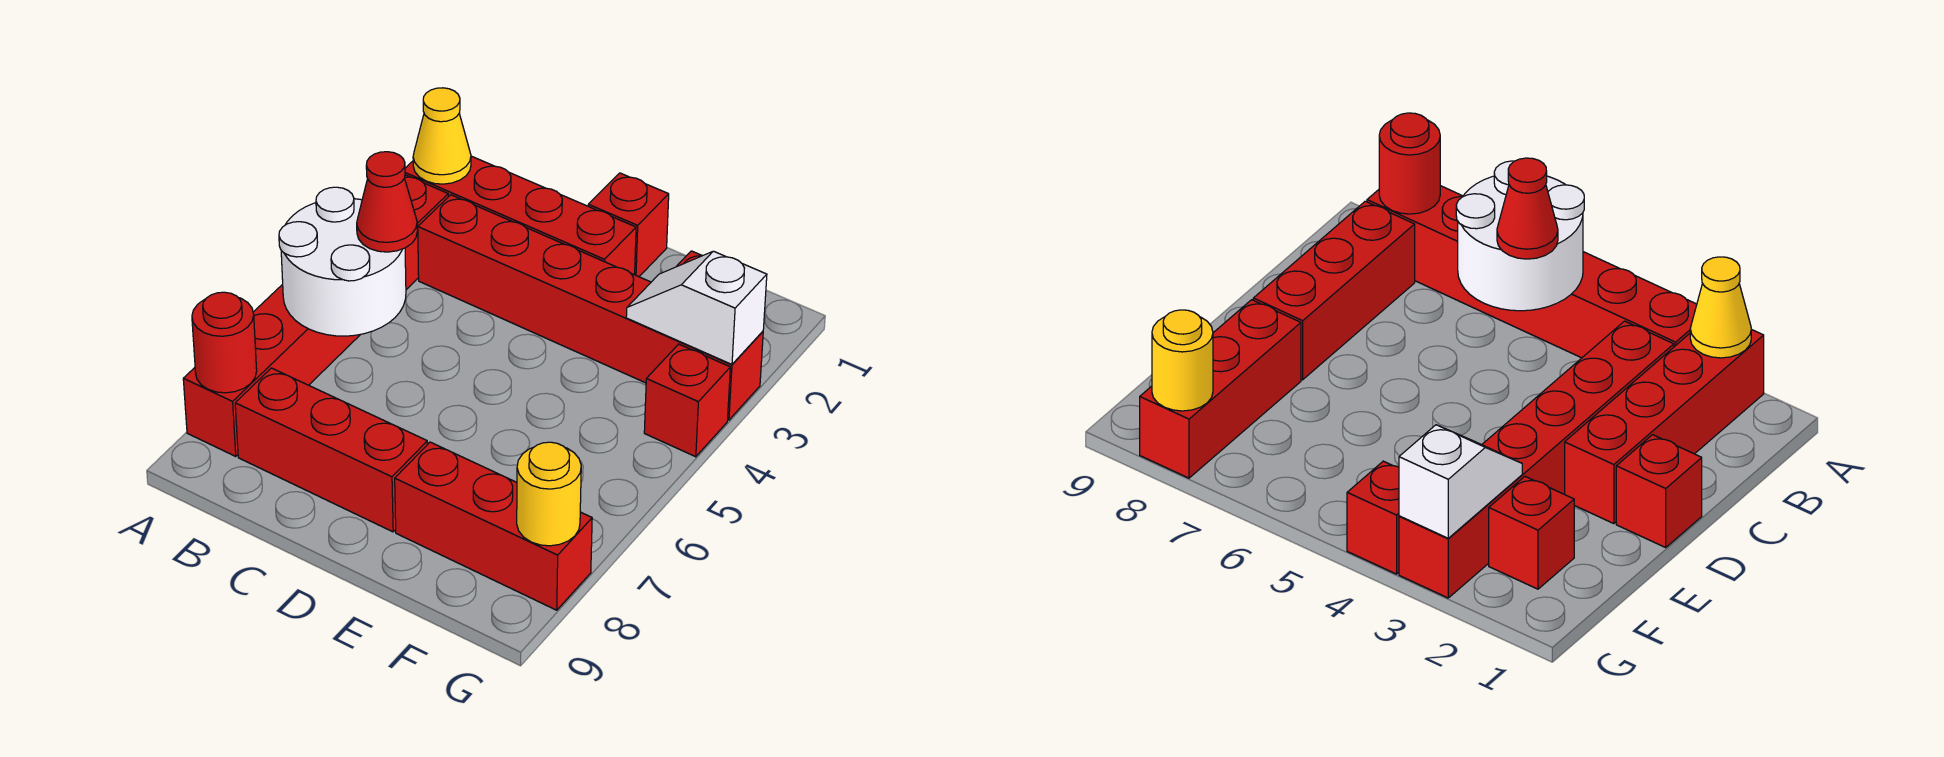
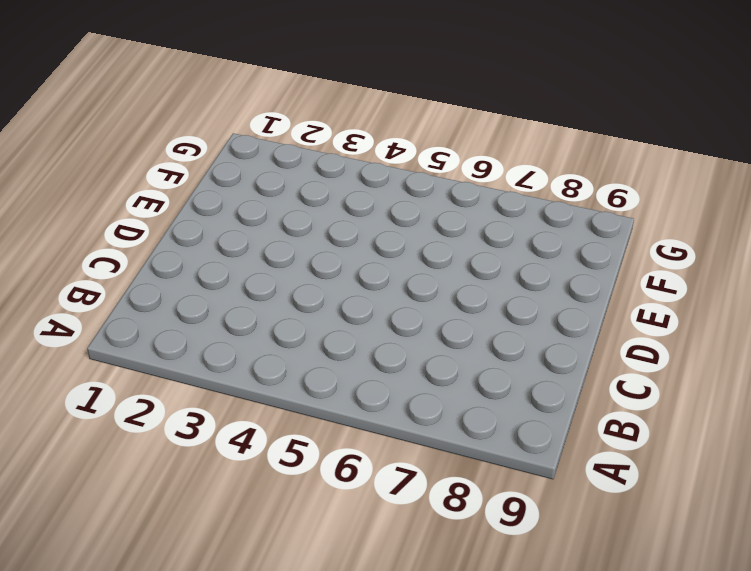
none -> red 1x4 brick [405,156,636,275]
none -> red 1x6 brick [183,175,448,456]
none -> red 1x6 brick [418,195,763,420]

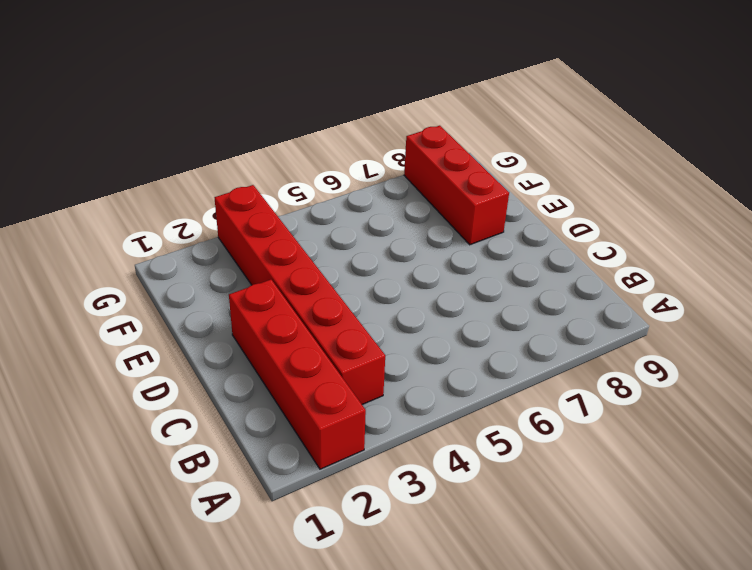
none -> red 1x6 brick [183,175,448,456]
none -> red 1x3 brick [235,368,427,532]
none -> red 1x1 brick [588,173,669,277]

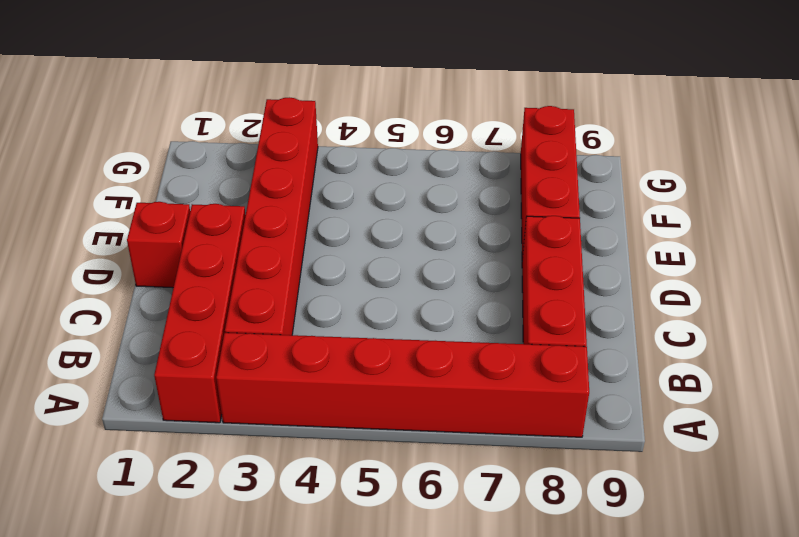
none -> red 1x1 brick [1489,477,1574,589]
none -> red 1x1 brick [644,344,730,457]
none -> yellow 1x1 cone [413,88,471,184]

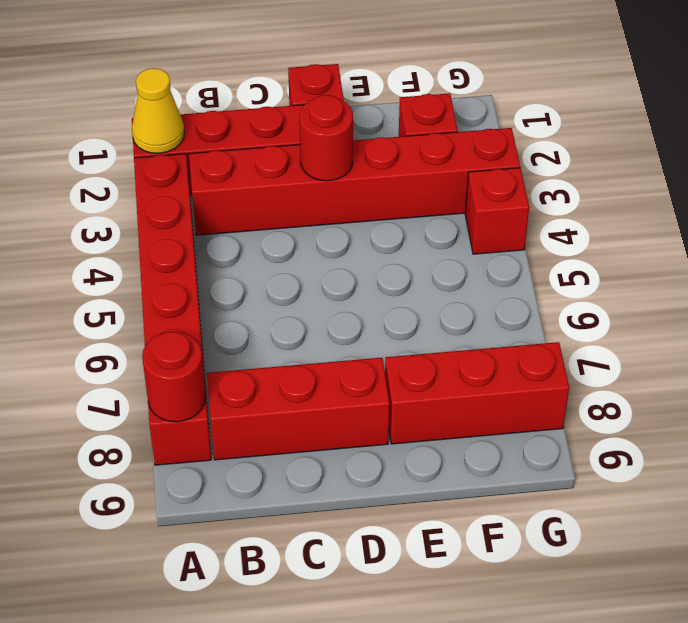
red 1x1 round brick [299,95,353,181] -> none
none -> white 2x2 round brick [279,187,406,336]
none -> white 1x2 slope [626,251,767,364]
none -> yellow 1x1 round brick [517,442,581,546]

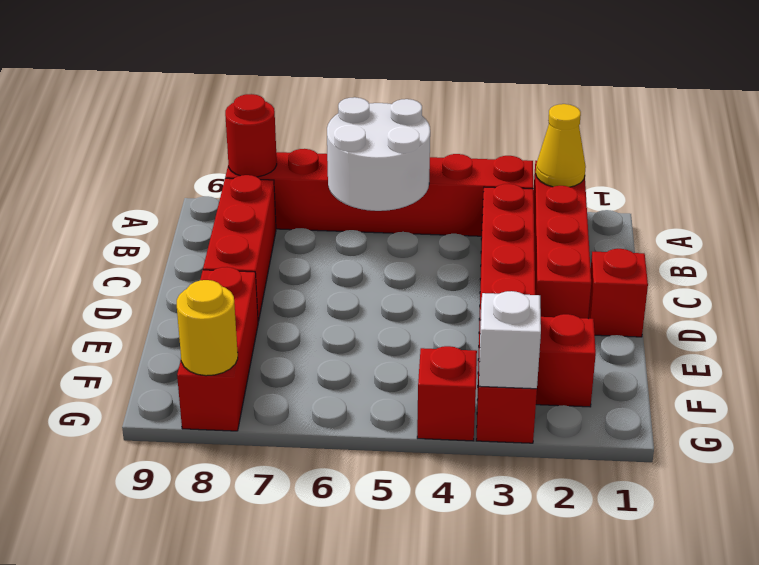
none -> red 1x1 cone [357,152,417,252]

